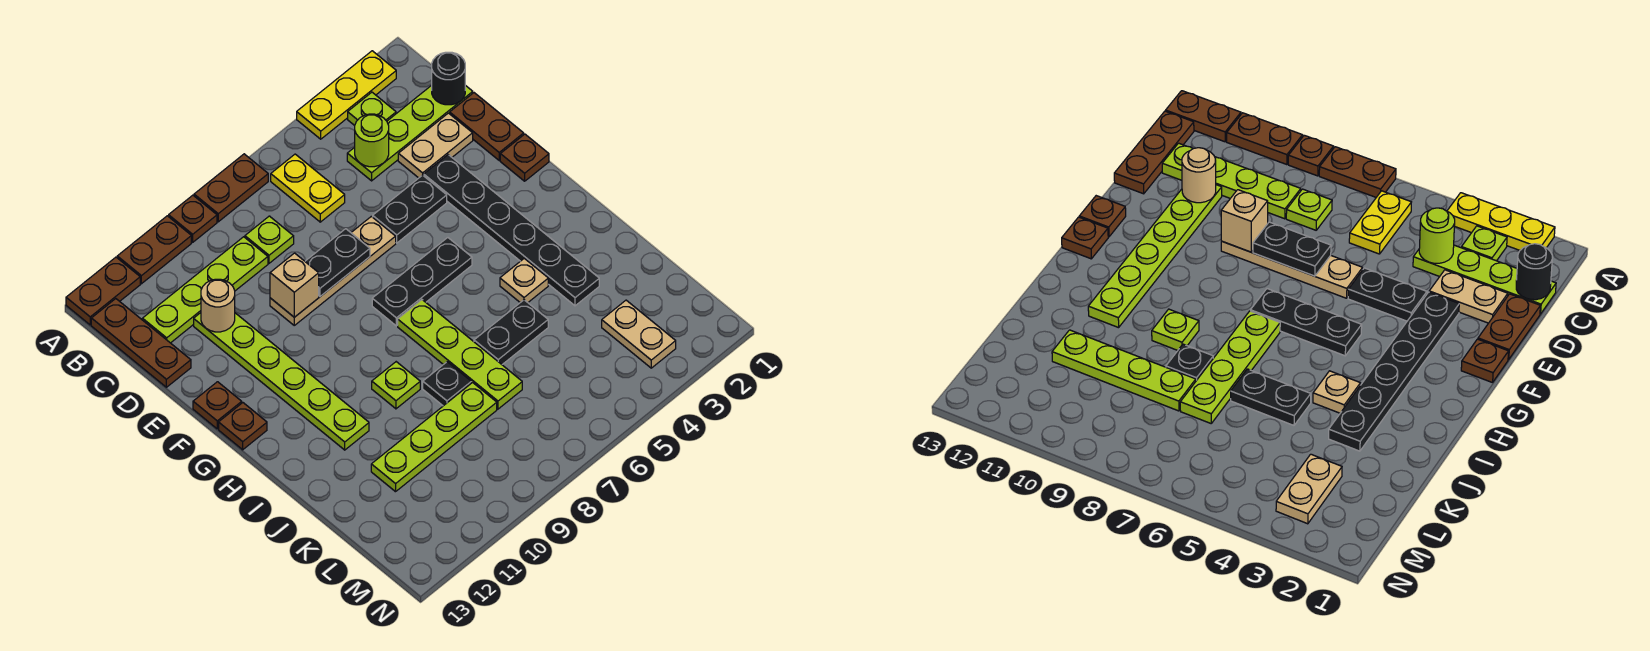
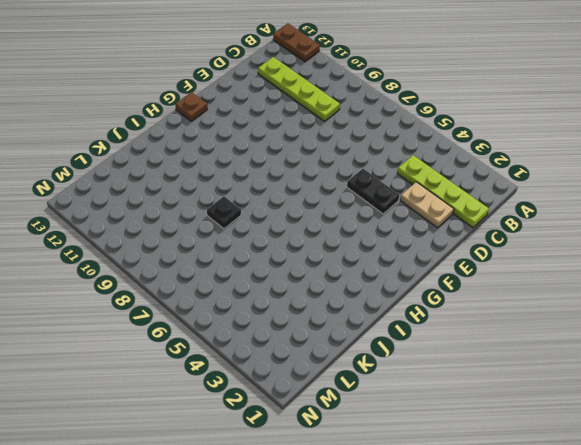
none -> yellow 1x3 plate [297,51,396,139]
none -> brown 1x2 plate [194,154,268,222]
none -> brown 1x1 plate [169,195,217,242]
none -> brown 1x2 plate [117,216,191,284]

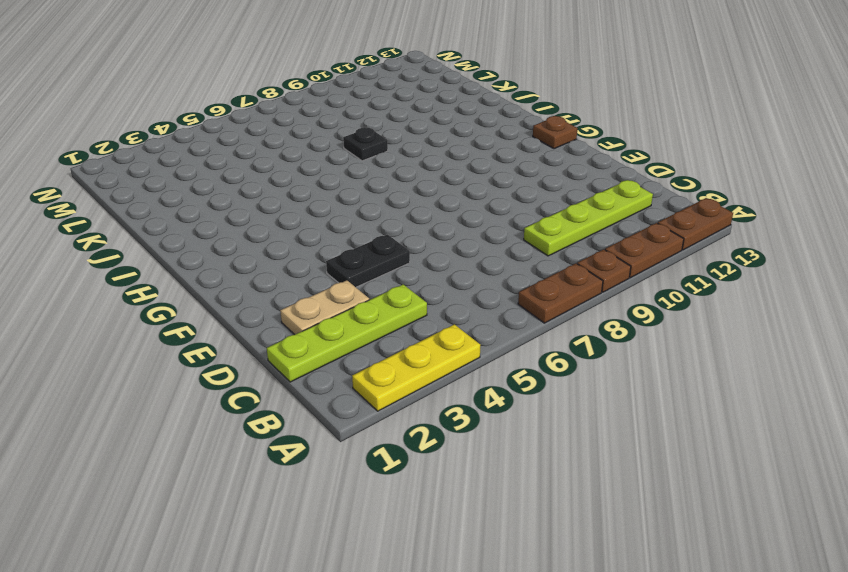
none -> lime 1x1 plate [348,92,396,126]
none -> yellow 1x2 plate [271,154,345,222]
none -> brown 1x3 plate [91,299,191,387]
none -> lime 1x1 plate [245,216,294,263]

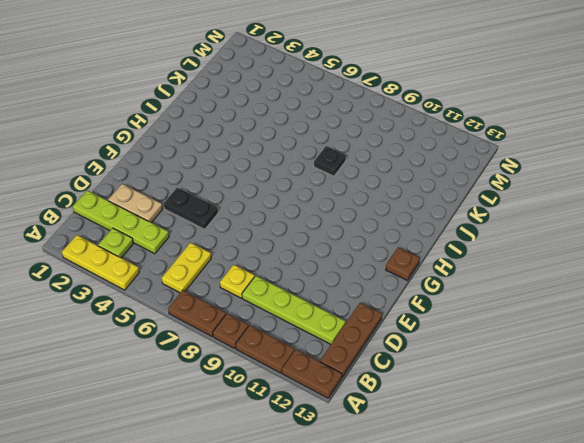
yellow 1x1 plate [220,265,255,298] -> lime 1x1 plate [245,216,294,263]
none -> brown 1x2 plate [450,93,524,160]
none -> lime 1x6 plate [194,313,369,450]
none -> black 1x6 plate [424,155,599,306]
none -> tan 1x4 plate [270,216,396,325]

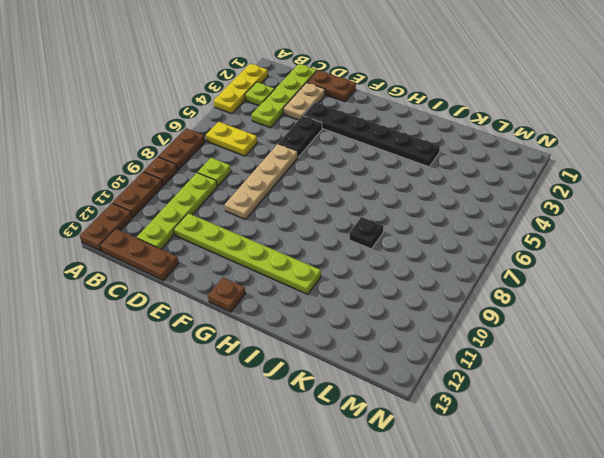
none -> brown 1x1 plate [500,134,549,181]
none -> brown 1x1 plate [193,382,242,429]
none -> black 1x3 plate [372,238,472,326]
none -> lime 1x4 plate [398,300,522,409]

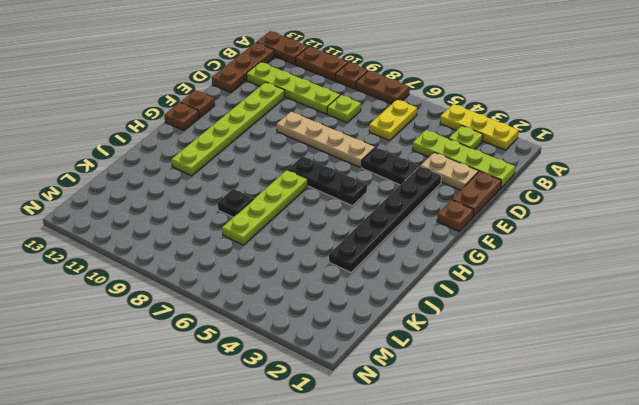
none -> tan 1x1 plate [500,258,548,303]
none -> lime 1x1 plate [372,362,420,409]
none -> black 1x2 plate [474,300,548,364]
none -> lime 1x4 plate [371,383,497,492]

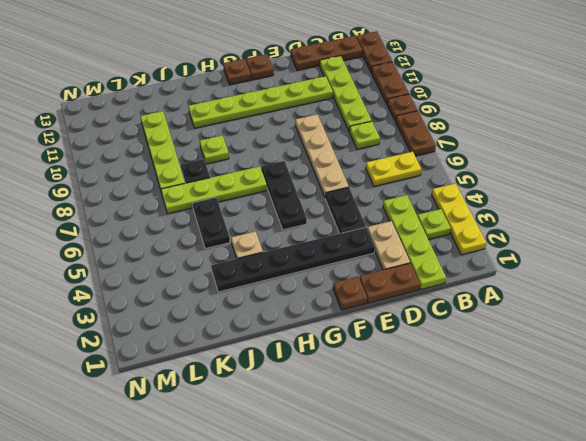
none -> tan 1x2 plate [602,300,676,368]
none -> black 1x1 round brick [432,52,465,105]
none -> lime 1x1 round brick [355,114,389,167]
none -> tan 1x1 round brick [201,279,235,332]

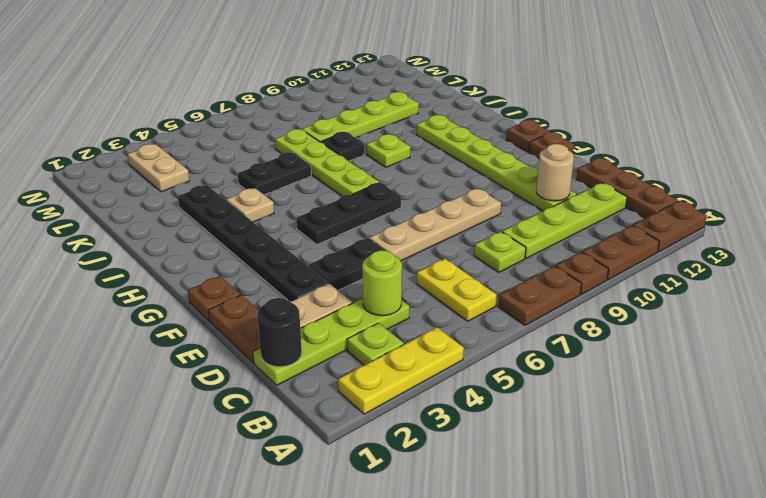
none -> black 1x2 plate [305,229,370,296]
none -> tan 1x1 brick [270,253,319,317]

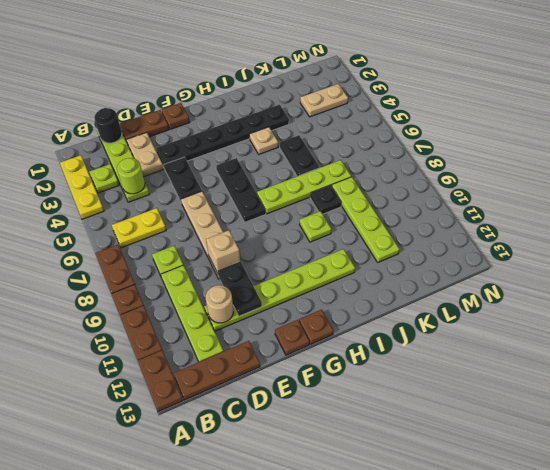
black 1x2 plate [218,261,262,316] -> black 1x2 plate moved to [305,229,370,296]

